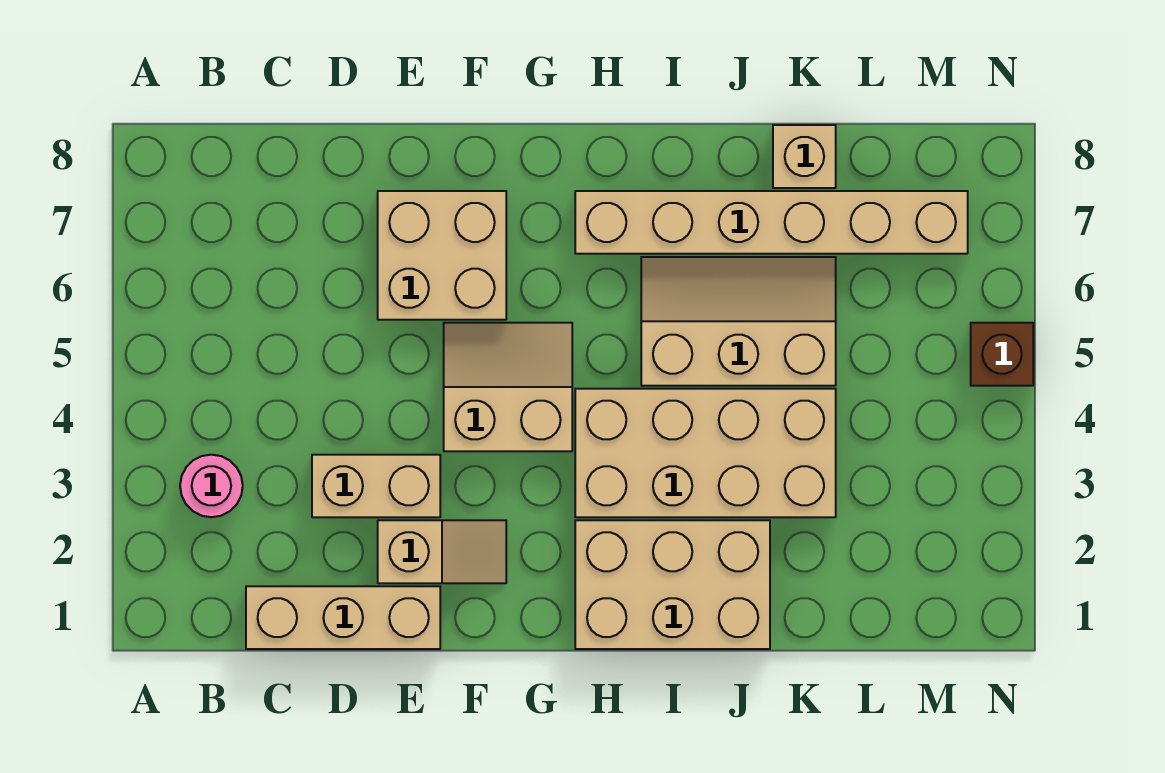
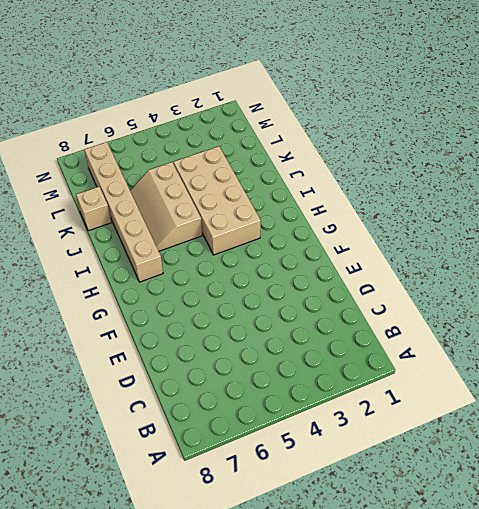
none -> pink 1x1 round brick [180,455,243,517]
none -> tan 1x3 brick [246,586,440,649]
none -> tan 1x2 brick [312,455,440,517]

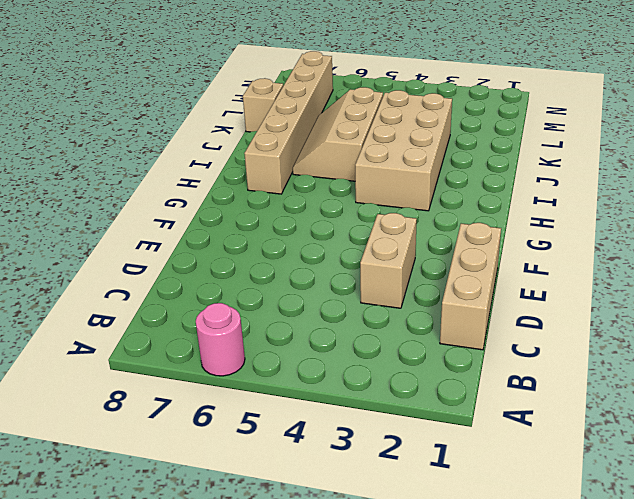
pink 1x1 round brick [196,303,245,376] -> pink 1x1 round brick moved to [180,455,243,517]
none -> tan 1x2 slope [378,520,506,583]
none -> tan 2x2 brick [378,191,506,320]
none -> tan 2x2 slope [444,323,572,451]

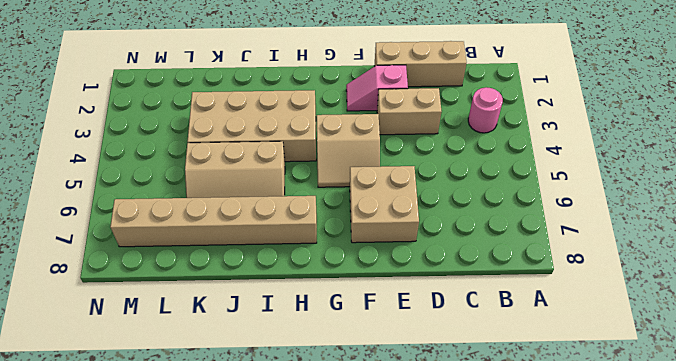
pink 1x2 slope [346,65,408,111] -> tan 1x2 slope [378,520,506,583]
none -> tan 2x3 brick [575,520,770,649]
none -> tan 1x1 brick [773,125,836,188]
none -> brown 1x1 brick [971,323,1033,386]

